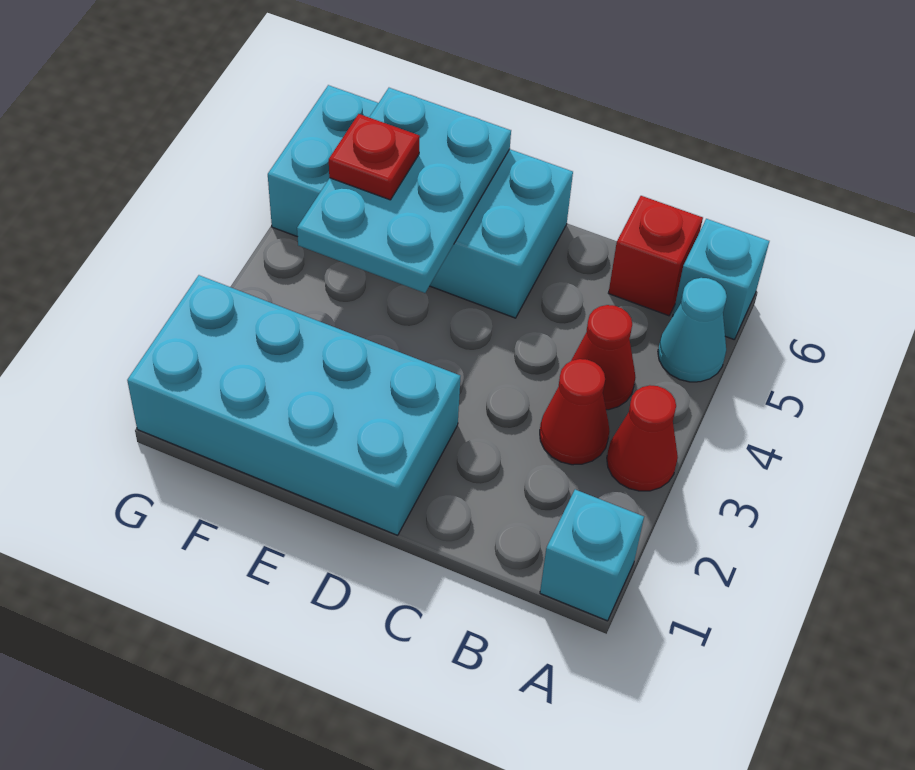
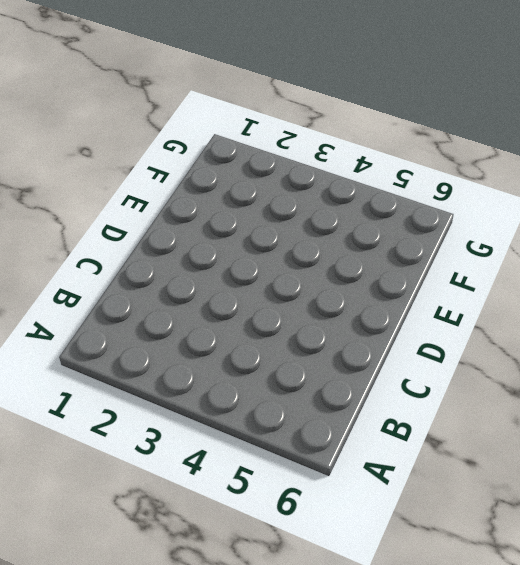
none -> cyan 1x1 brick [540,490,644,621]
none -> red 1x1 cone [607,385,678,491]

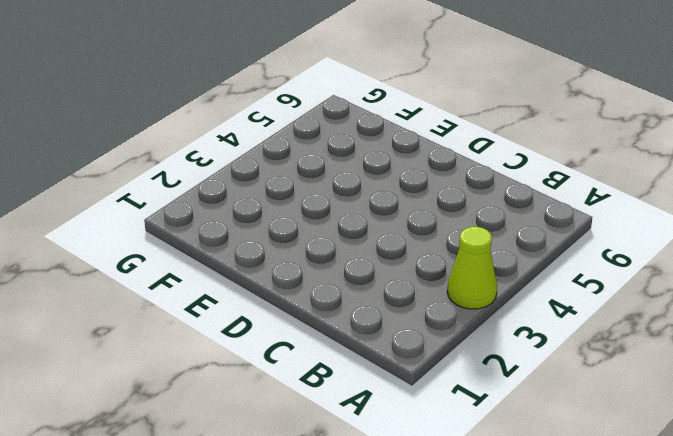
lime 1x1 cone [447,227,497,309] -> red 1x1 cone [607,385,678,491]
none -> cyan 1x1 brick [540,490,644,621]
none -> cyan 1x1 cone [658,278,727,382]

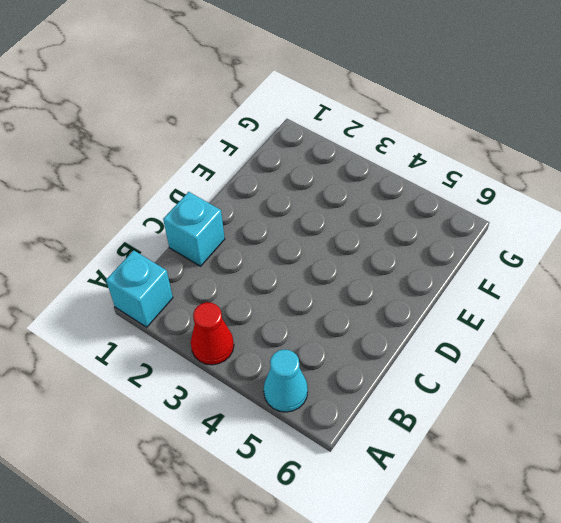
cyan 1x1 brick [163,192,225,266] -> cyan 1x1 brick moved to [673,219,769,339]
none -> red 1x1 cone [540,359,610,465]
none -> red 1x1 cone [571,305,636,410]

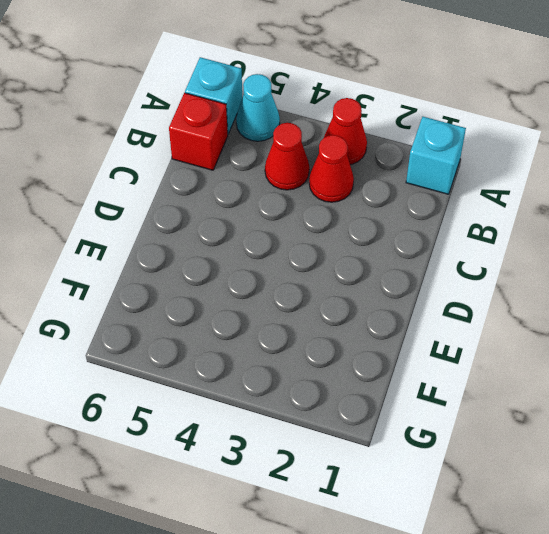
none -> cyan 2x4 brick [127,275,460,535]
none -> cyan 2x4 brick [268,85,573,318]

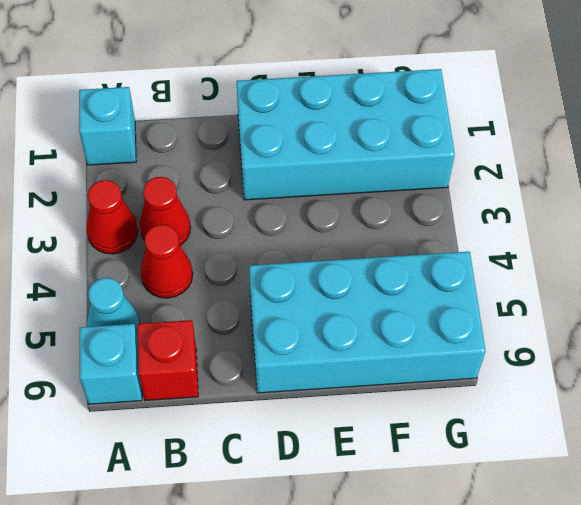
none -> cyan 2x3 plate [297,88,511,293]
none -> red 1x1 plate [329,114,420,200]

